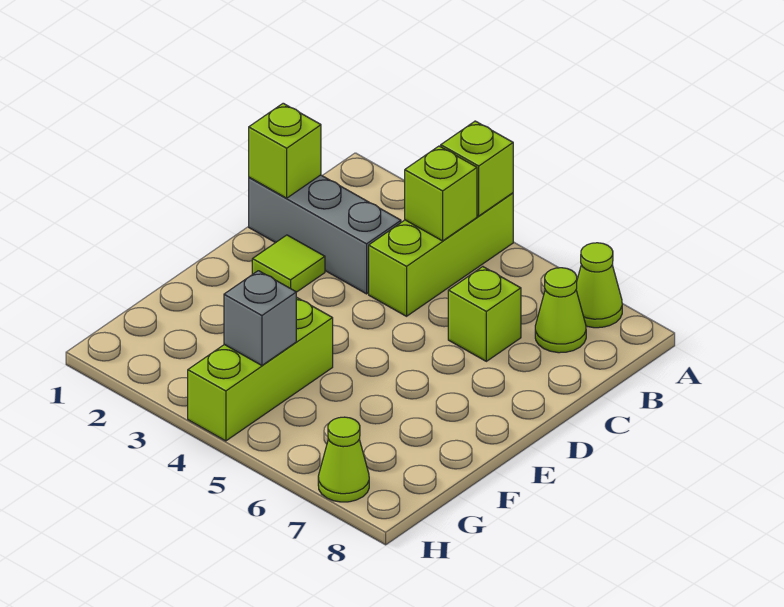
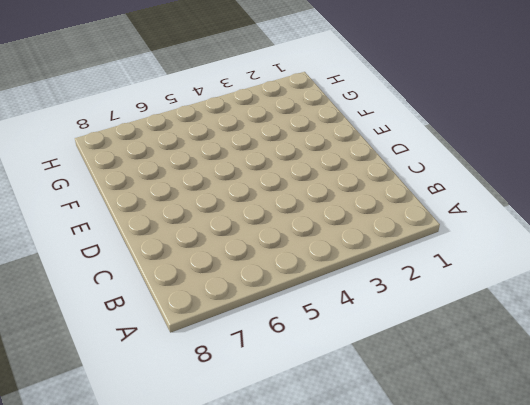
none -> lime 1x3 brick [369,193,513,316]
none -> lime 1x1 cone [576,243,622,328]
none -> lime 1x1 cone [535,268,586,353]

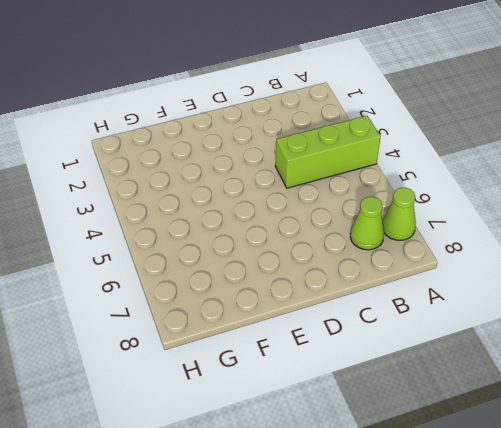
none -> grey 1x3 brick [249,175,401,294]
none -> lime 1x1 brick [448,267,521,361]
none -> lime 1x1 tile [252,235,325,292]

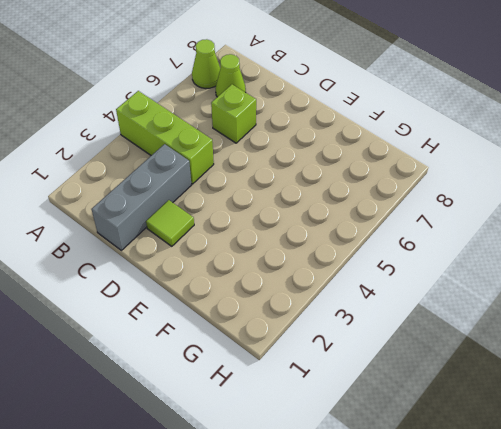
none -> lime 1x3 brick [188,297,333,441]
none -> lime 1x1 cone [318,417,369,502]
none -> lime 1x1 brick [441,121,513,216]

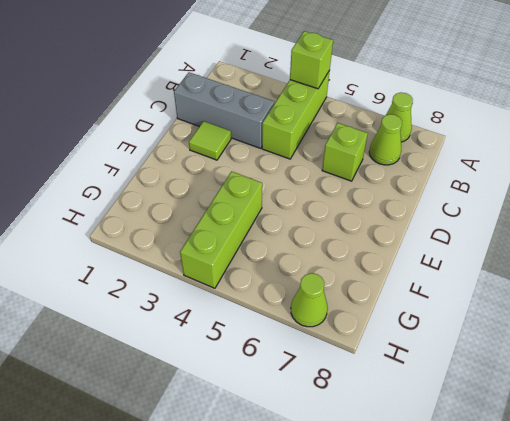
none -> lime 1x1 brick [405,146,477,241]
none -> lime 1x1 brick [249,103,321,198]
none -> grey 1x1 brick [224,271,296,365]

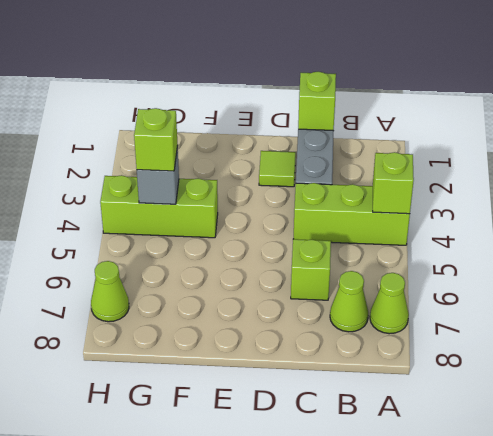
lime 1x1 brick [134,108,178,171] -> lime 1x1 brick moved to [405,146,477,241]

